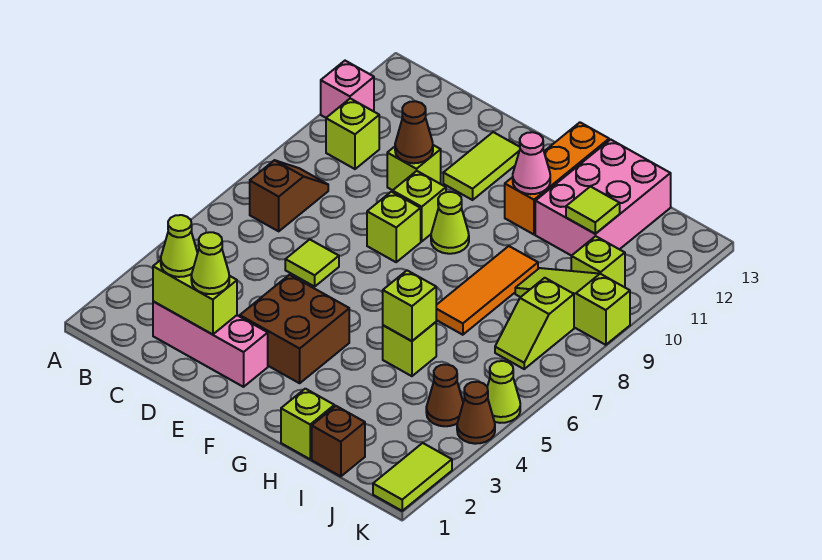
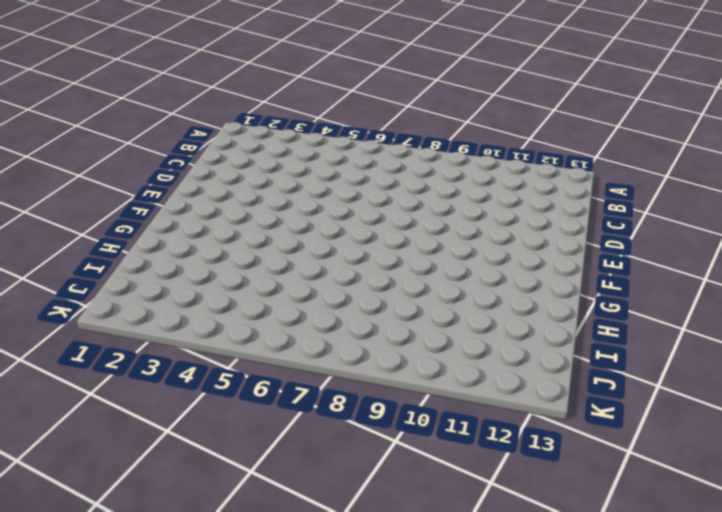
none -> pink 1x1 brick [321,61,374,118]
none -> brown 1x2 slope [250,160,328,231]
none -> lime 1x1 brick [326,99,379,169]
none -> pink 1x3 brick [153,301,268,387]

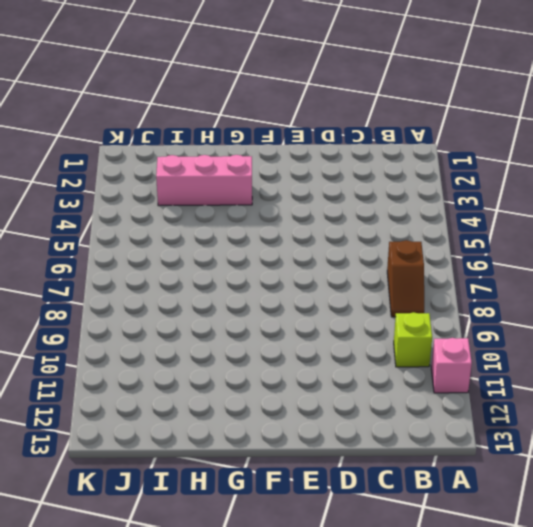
pink 1x3 brick [156,155,252,206] -> pink 1x3 brick moved to [153,301,268,387]
none -> lime 1x1 tile [285,239,339,287]
none -> lime 1x1 brick [387,145,441,190]
none -> brown 2x2 brick [240,275,349,383]
none -> lime 1x1 brick [367,192,421,262]

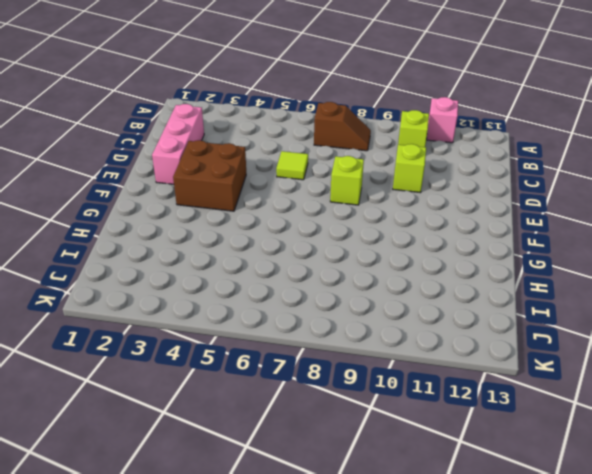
none -> lime 1x1 brick [393,171,446,241]
none -> lime 1x2 tile [443,132,520,200]
none -> lime 1x1 cone [431,192,469,254]
none -> orange 1x3 brick [505,122,609,234]

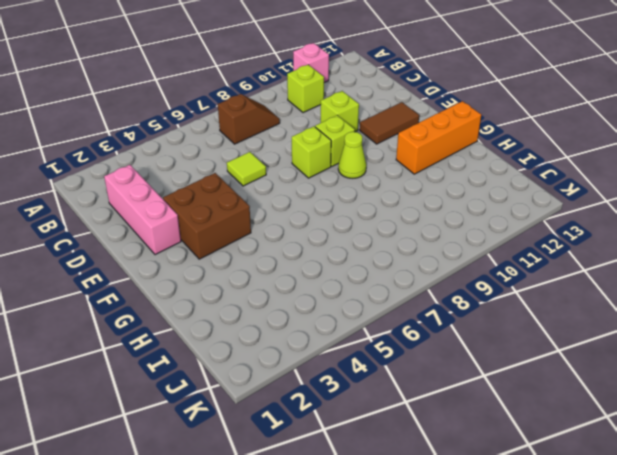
brown 1x2 tile [360,102,419,144] -> lime 1x2 tile [443,132,520,200]
none -> lime 1x1 brick [281,389,334,459]
none -> lime 1x1 brick [383,322,436,376]
none -> orange 1x3 tile [436,246,538,335]
none -> pink 2x3 brick [535,139,671,256]

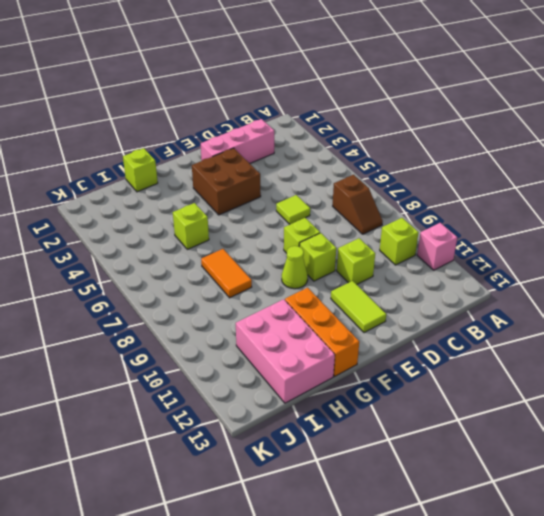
orange 1x2 tile [201,249,252,298] -> orange 1x3 tile [436,246,538,335]
none -> brown 1x1 brick [312,406,365,477]
none -> lime 1x3 slope [515,268,630,345]
none -> brown 1x1 cone [426,365,463,426]
none -> lime 1x2 slope [495,278,574,369]

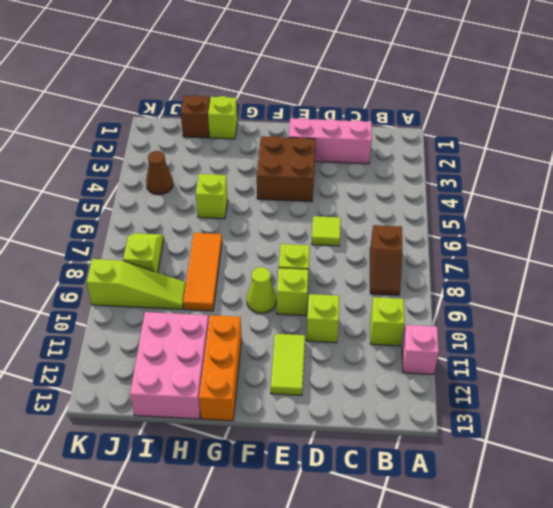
none -> lime 1x1 brick [571,236,625,287]
none -> lime 1x2 tile [373,443,452,511]
none -> brown 1x1 cone [457,382,495,444]
none -> lime 1x1 cone [487,361,520,423]

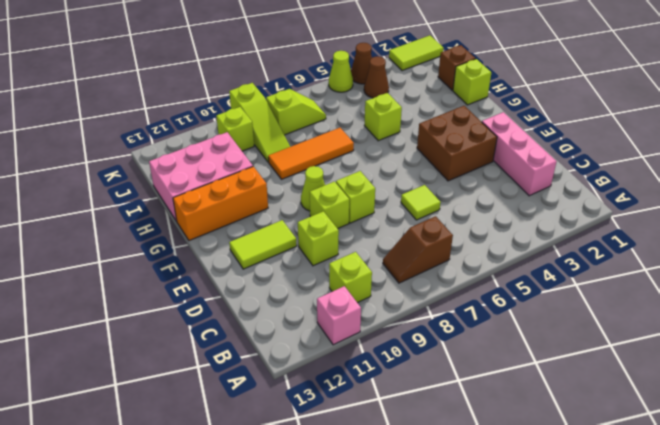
none -> lime 1x2 brick [153,260,237,335]
none -> brown 1x1 cone [395,101,433,163]
none -> pink 1x1 cone [513,132,550,194]
none -> lime 1x1 brick [383,270,436,341]

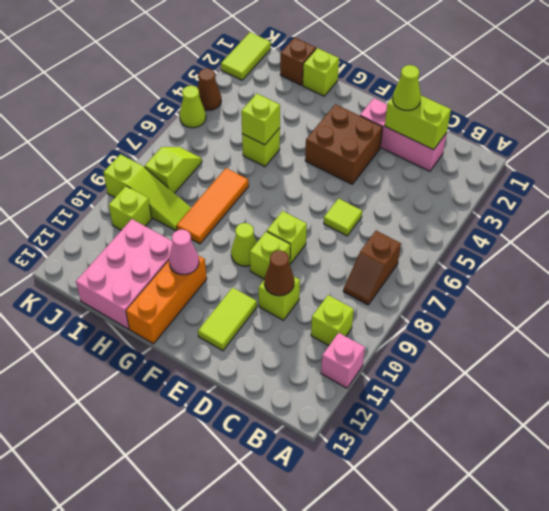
none -> brown 1x1 cone [426,365,463,426]
none -> lime 1x1 tile [566,187,620,234]
none -> lime 1x1 cone [161,215,198,277]

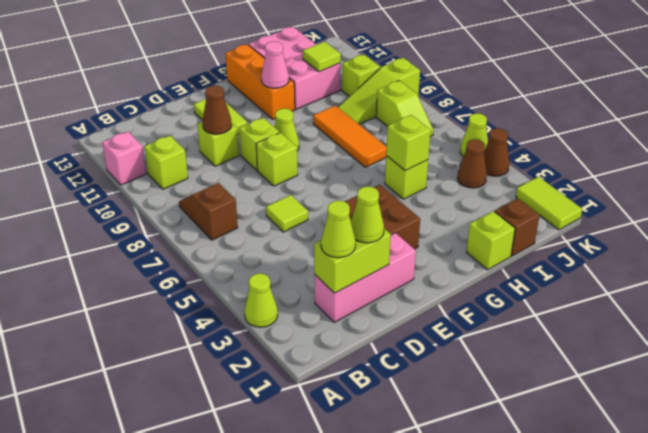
lime 1x1 cone [244,273,278,327] -> none

